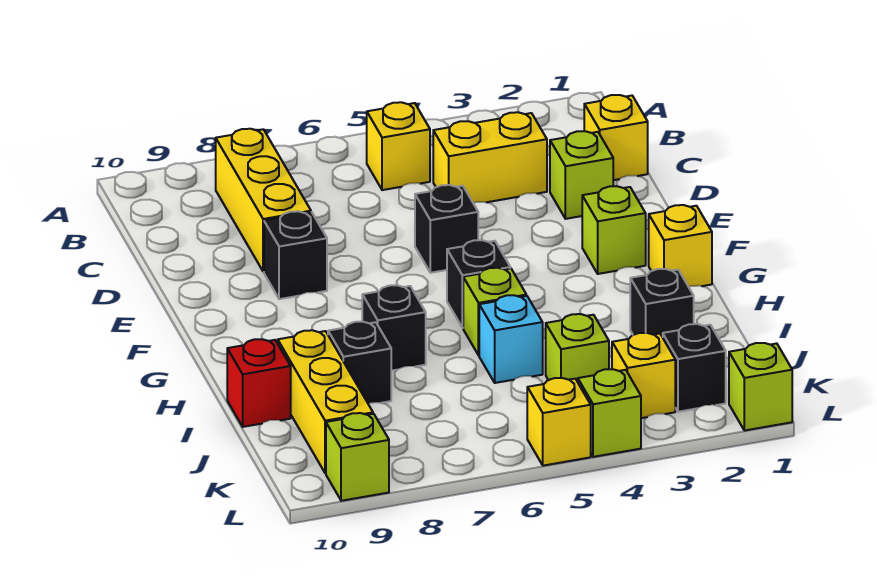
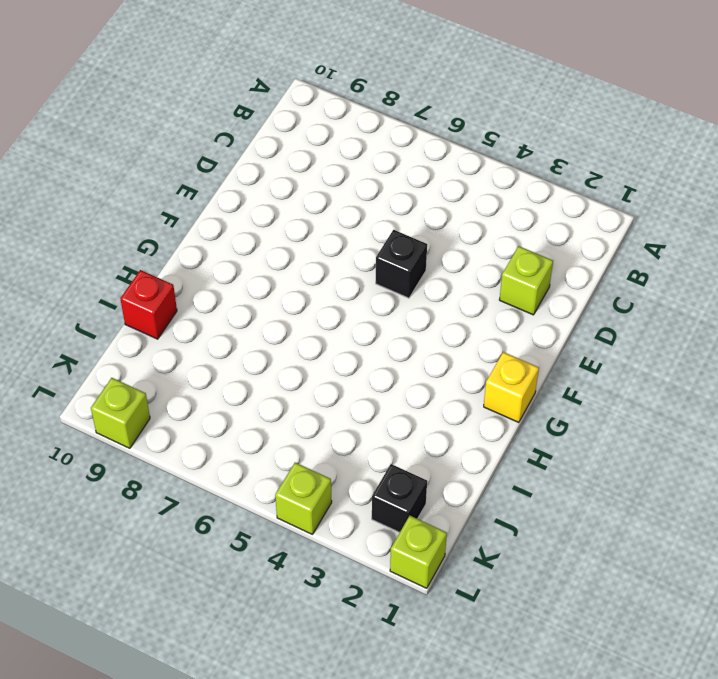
none -> yellow 1x1 brick [367,102,430,190]
none -> yellow 1x3 brick [216,129,311,272]
none -> yellow 1x1 brick [584,95,648,180]

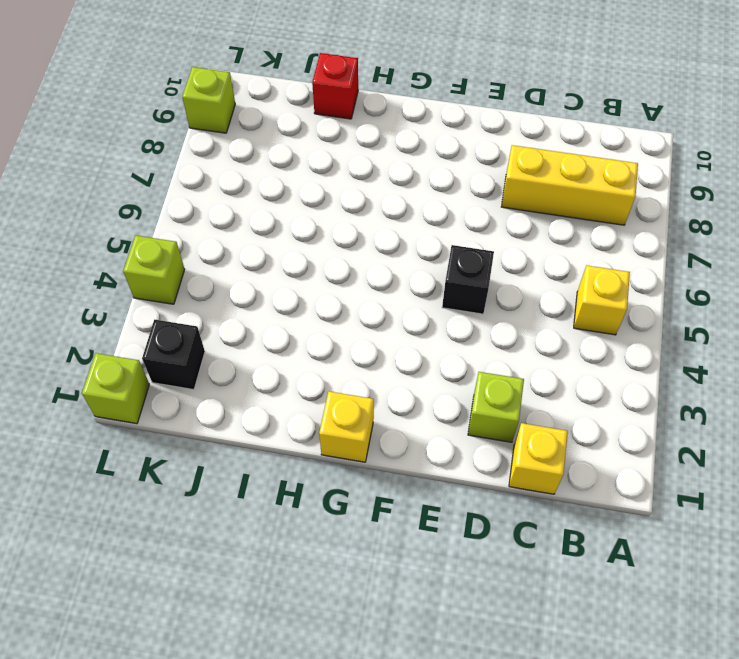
none -> yellow 1x2 brick [433,112,547,203]
none -> black 1x1 brick [264,211,327,299]
none -> lime 1x1 brick [582,186,646,274]

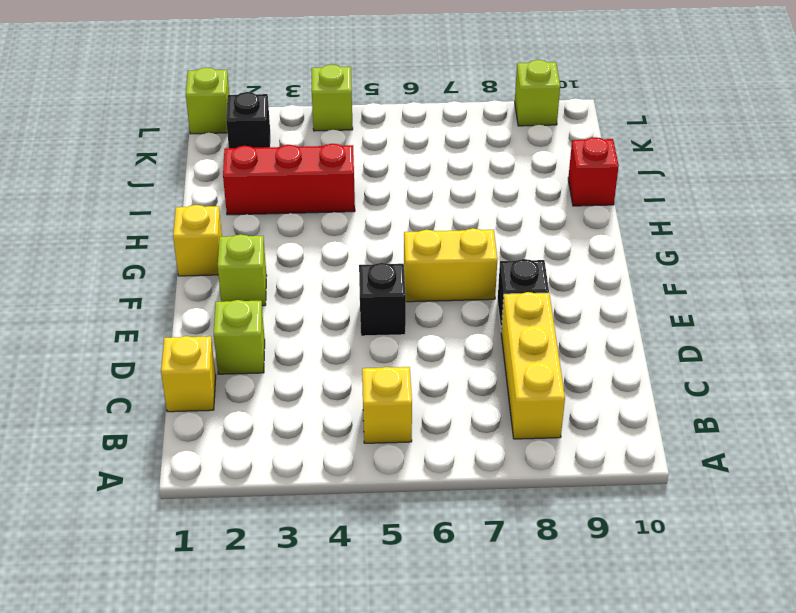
yellow 1x2 brick [404,228,497,302] -> yellow 1x2 brick moved to [433,112,547,203]
red 1x3 brick [223,144,355,215] -> black 1x1 brick [630,269,694,337]
none -> black 1x1 brick [447,240,510,328]
none -> lime 1x1 brick [463,268,526,355]
none -> black 1x1 brick [362,285,426,371]

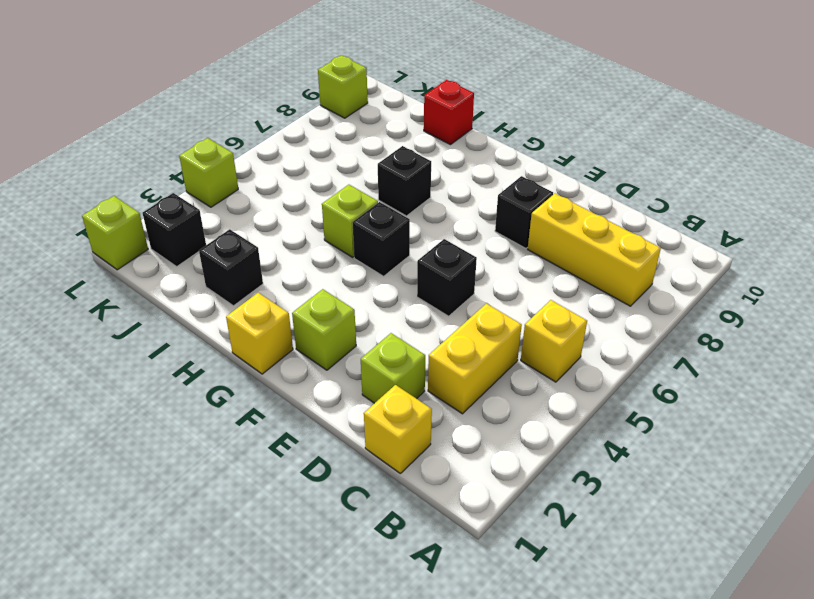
none -> cyan 1x1 brick [479,295,543,383]
none -> black 1x1 brick [328,322,391,403]
none -> yellow 1x3 brick [278,330,373,473]

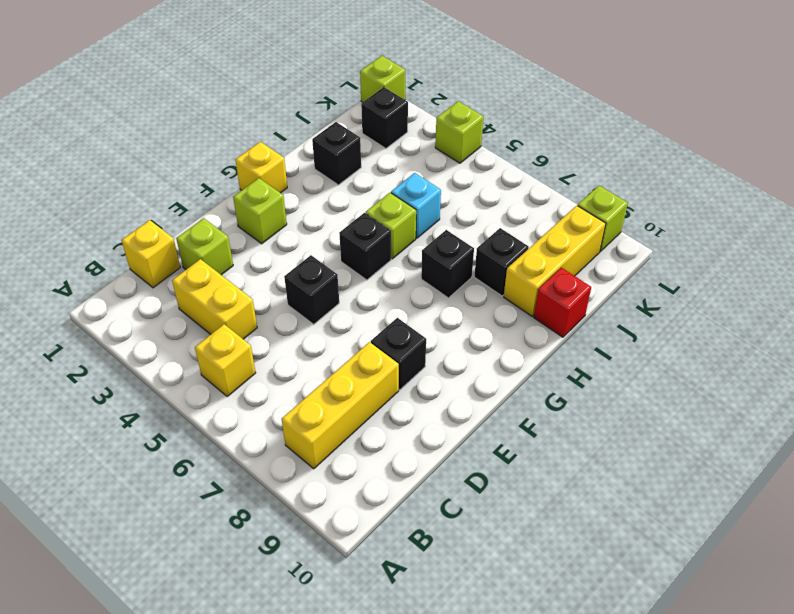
none -> lime 1x1 brick [546,314,609,382]
none -> yellow 1x1 brick [612,333,675,418]
none -> yellow 1x1 brick [527,378,591,466]

